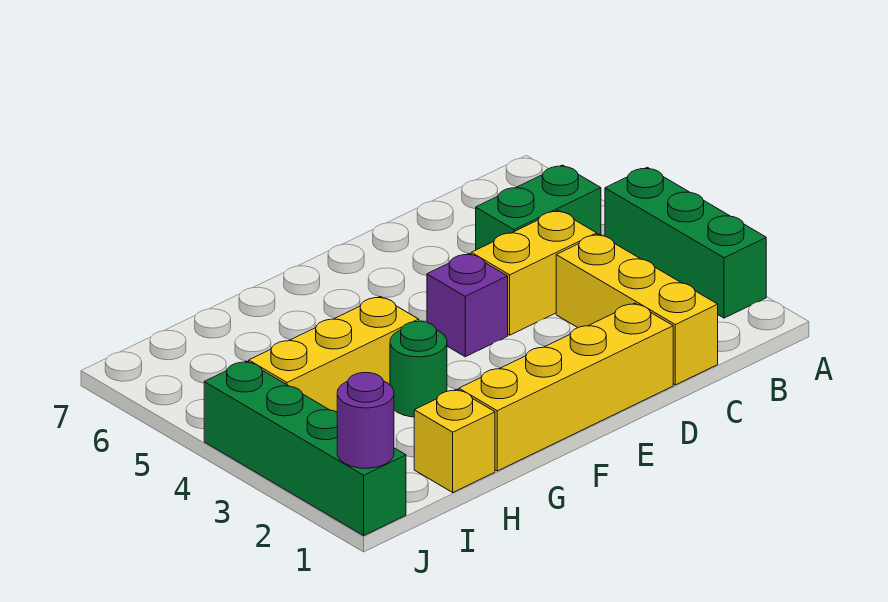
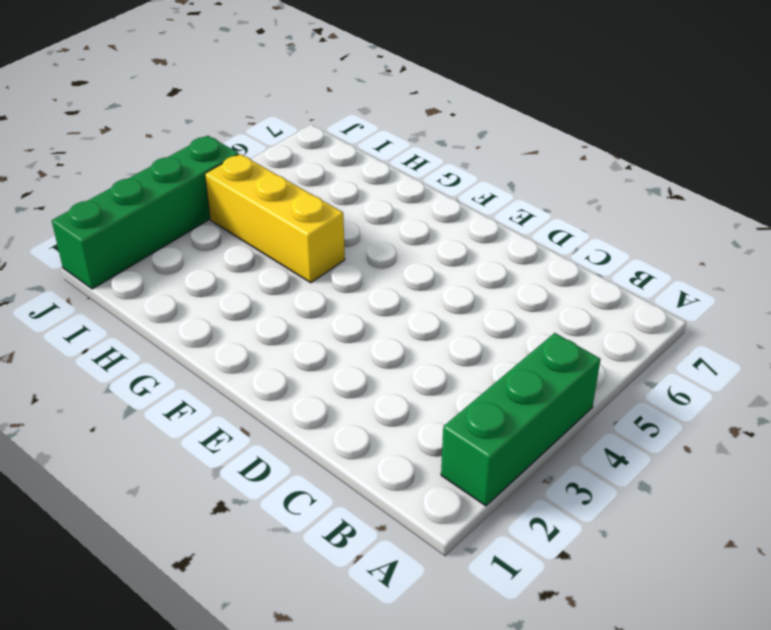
none -> green 1x2 brick [476,165,601,250]
none -> yellow 1x3 brick [556,234,718,385]

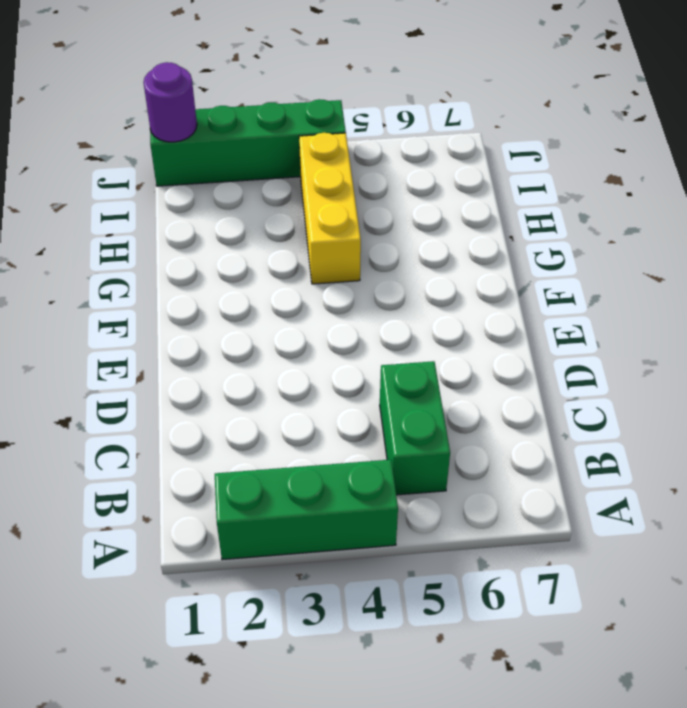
none -> yellow 1x3 brick [556,234,718,385]
none -> yellow 1x2 brick [471,210,597,335]

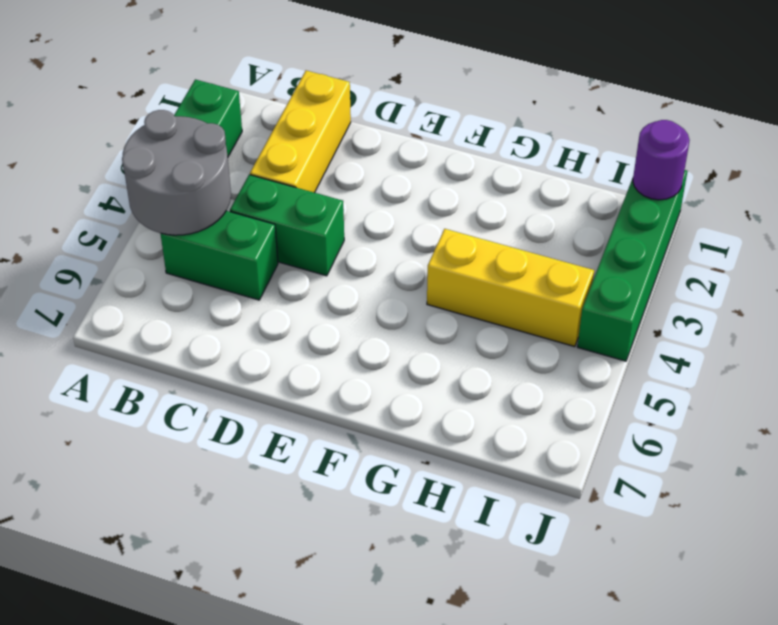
grey 2x2 round brick [122,110,231,235] -> none
green 1x2 brick [230,175,344,276] -> yellow 1x2 brick [471,210,597,335]
none -> yellow 1x4 brick [459,303,673,471]
none -> purple 1x1 brick [427,254,508,357]

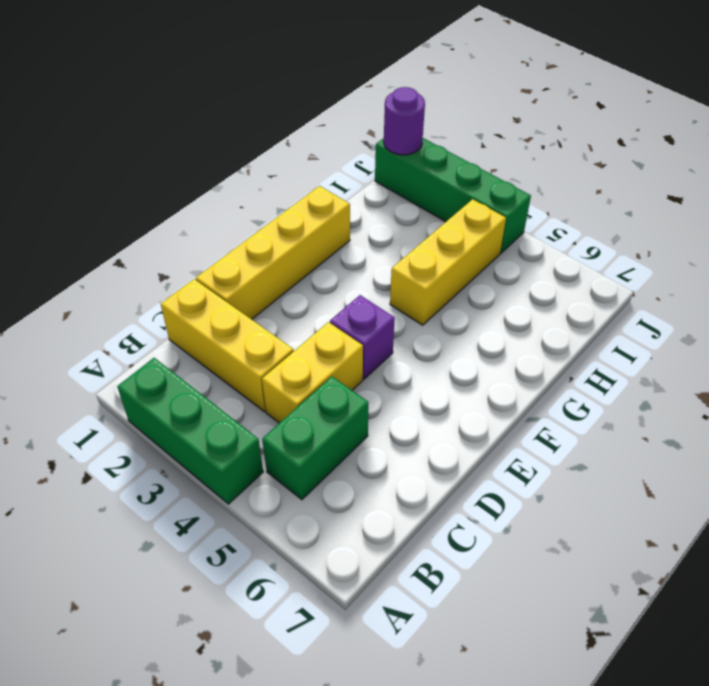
none -> green 1x1 round brick [390,321,447,417]
none -> yellow 1x1 brick [414,389,495,492]

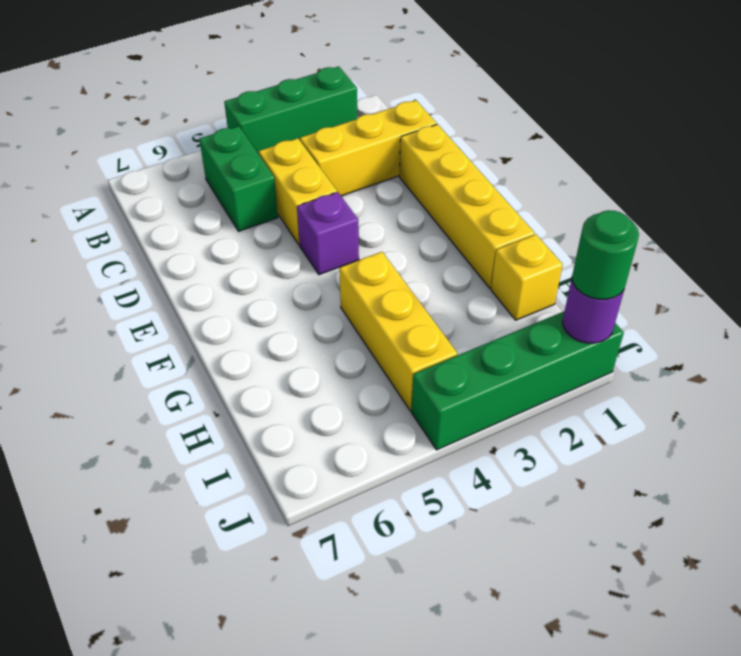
green 1x1 round brick [572,210,639,299] -> green 1x1 round brick moved to [390,321,447,417]

